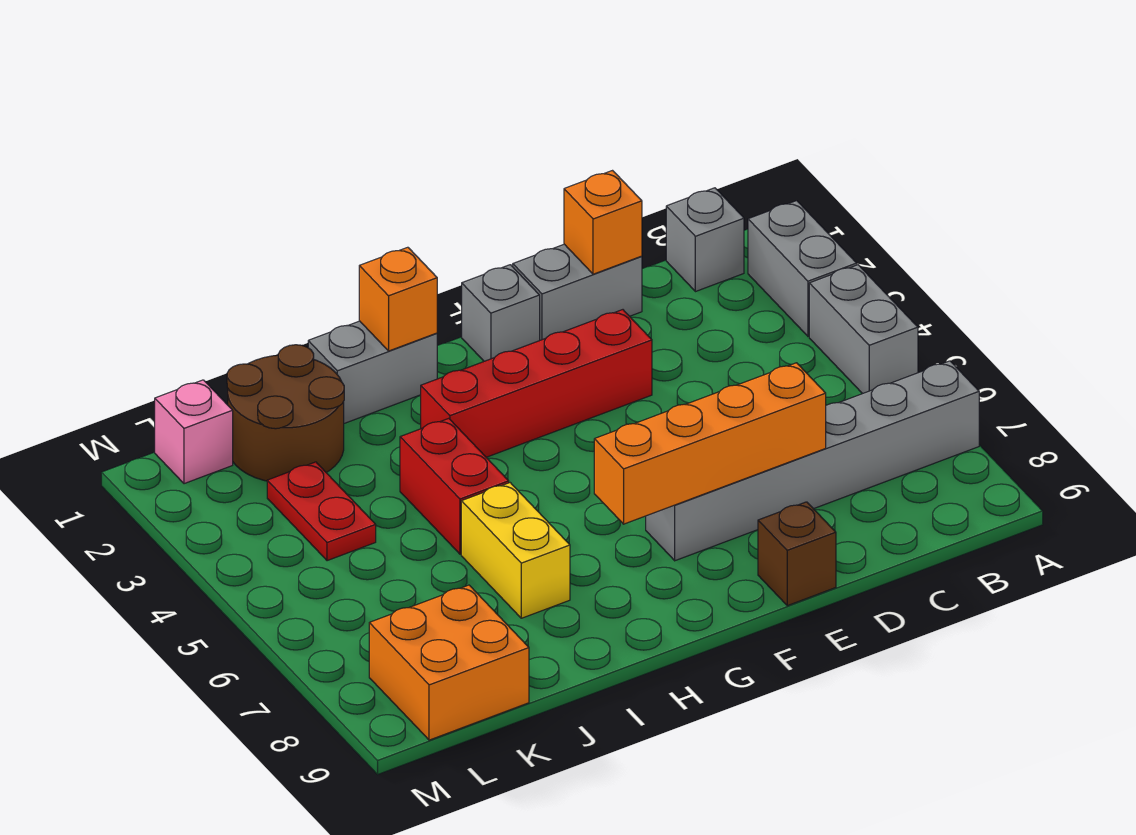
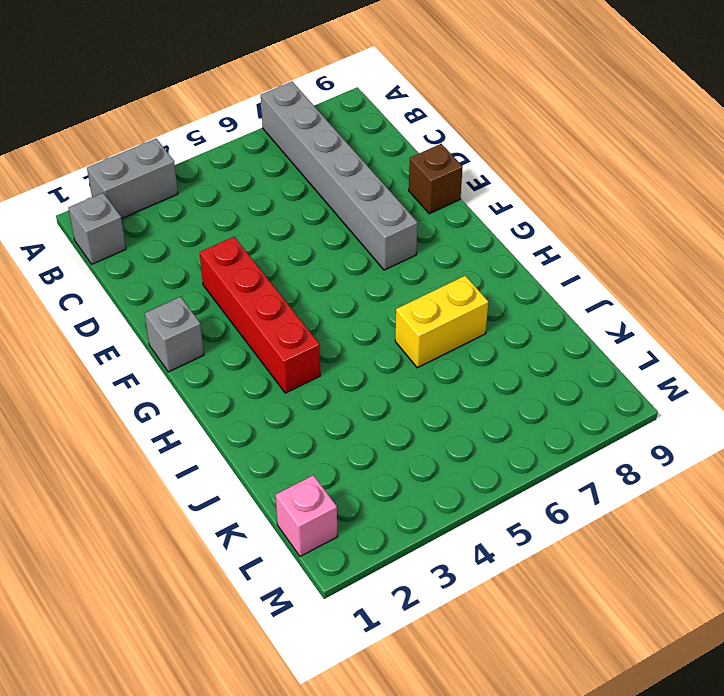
none -> grey 1x2 brick [809,265,918,394]
none -> grey 1x2 brick [513,244,642,340]
none -> grey 1x2 brick [308,321,437,423]

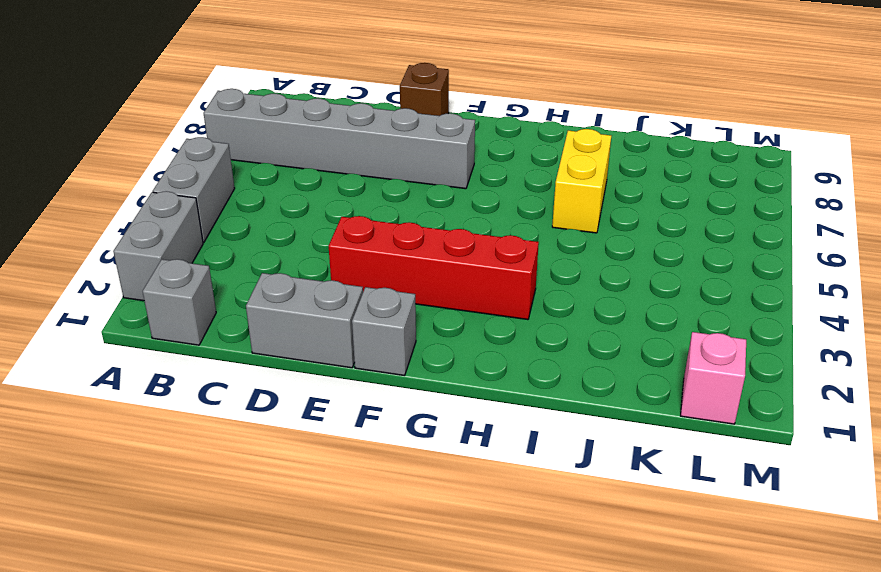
none -> grey 1x2 brick [308,321,437,423]
none -> red 1x2 brick [400,418,509,554]
none -> brown 2x2 round brick [227,345,344,481]

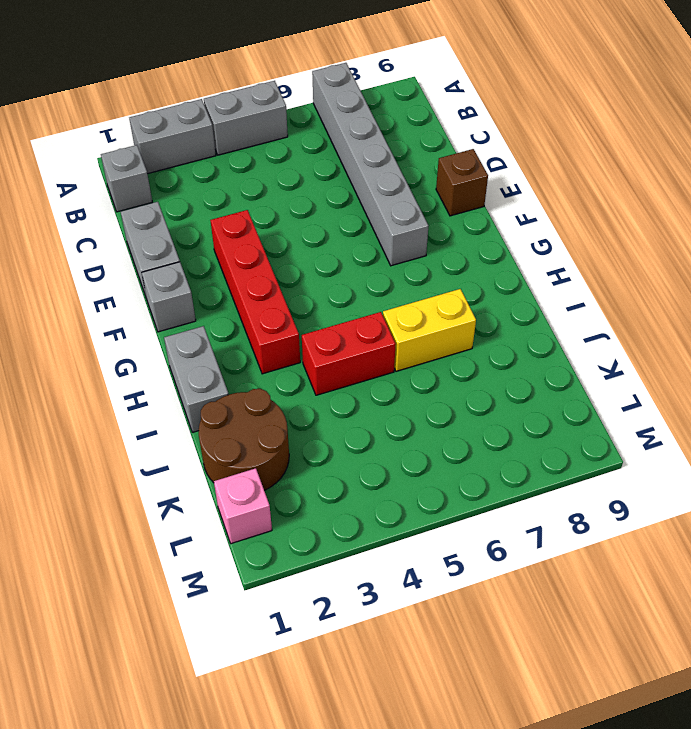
none -> red 1x2 plate [267,462,376,561]
none -> orange 2x2 brick [369,585,529,740]
none -> orange 1x1 brick [564,171,642,274]

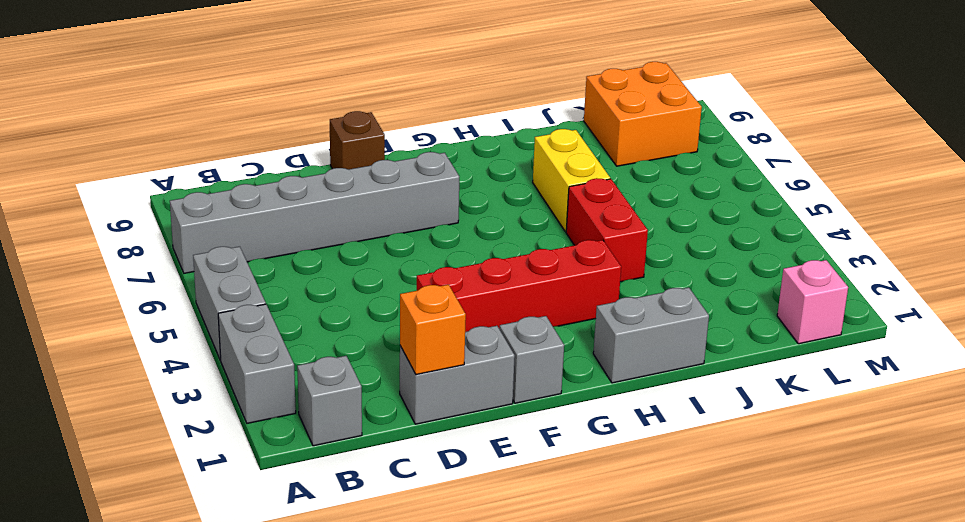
none -> brown 2x2 round brick [227,345,344,481]
none -> red 1x2 plate [267,462,376,561]
none -> orange 1x4 brick [594,363,826,524]

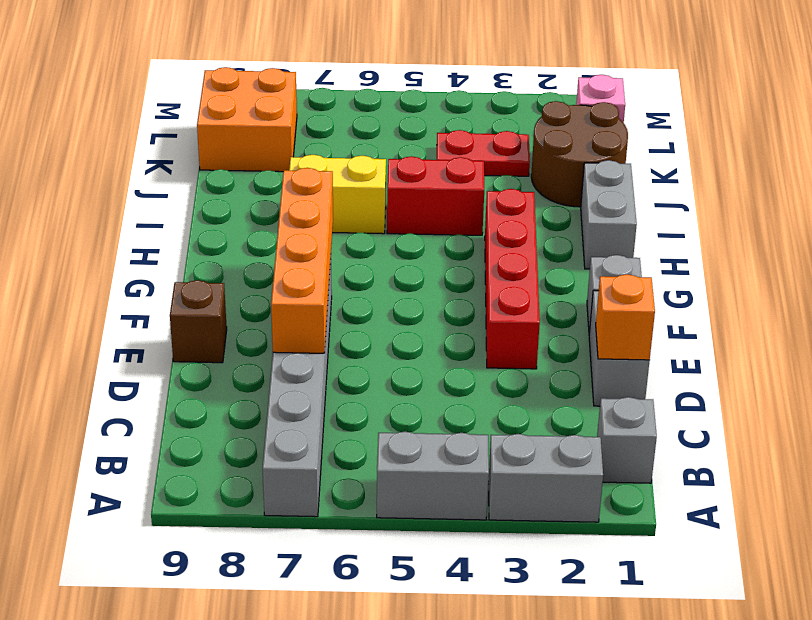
none -> orange 1x1 brick [359,247,437,351]

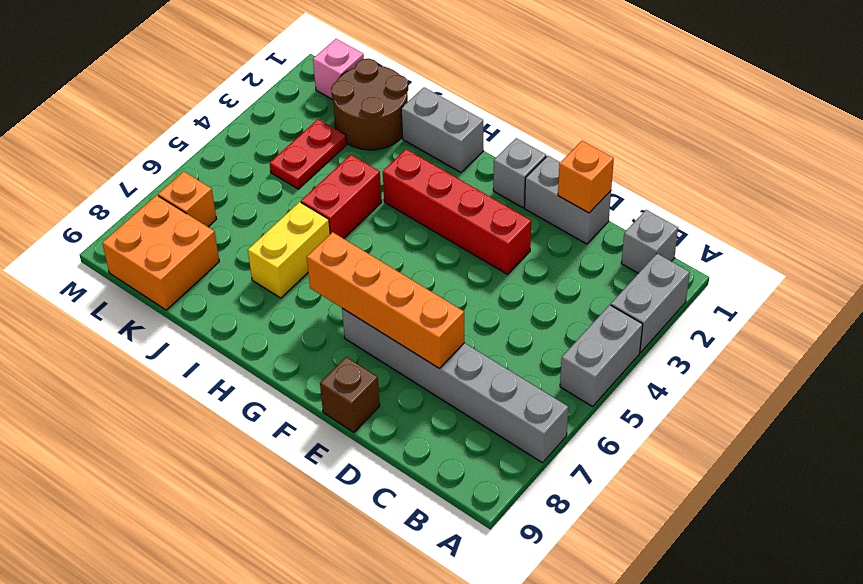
orange 1x1 brick [158,172,216,227] -> orange 1x1 brick moved to [359,247,437,351]

